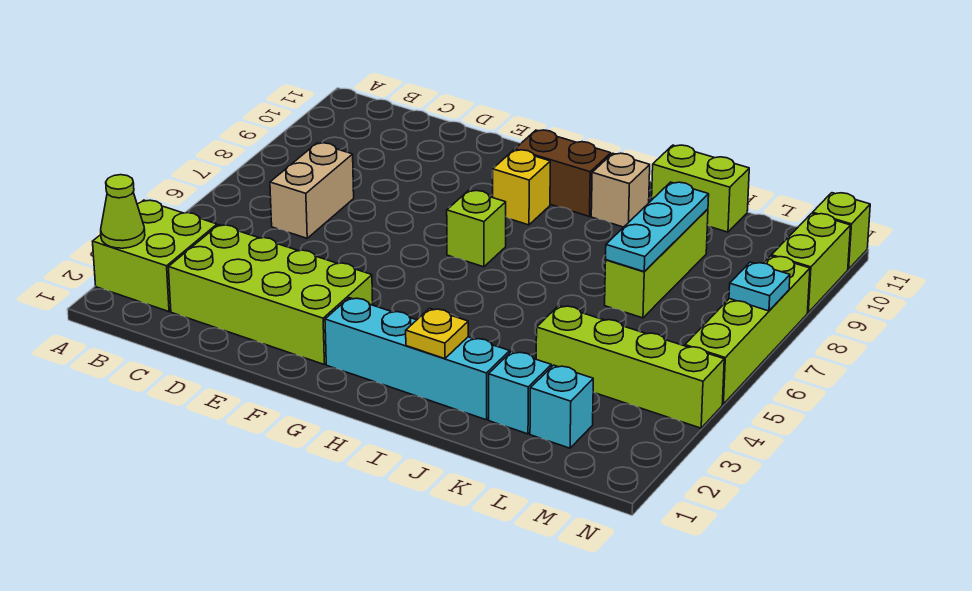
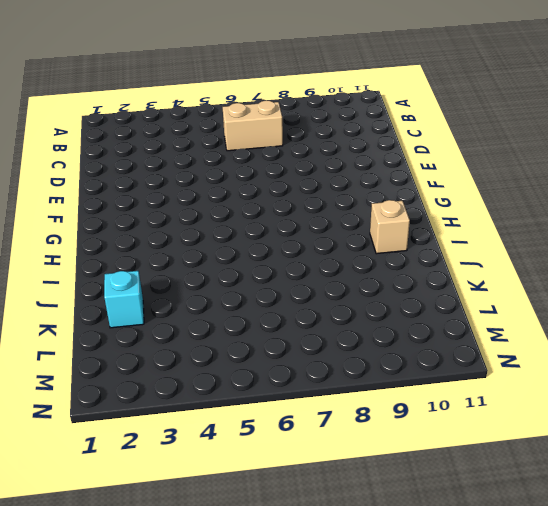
none -> lime 2x2 brick [93,200,217,312]
none -> lime 2x4 brick [168,225,373,364]
none -> cyan 1x4 brick [325,298,510,420]

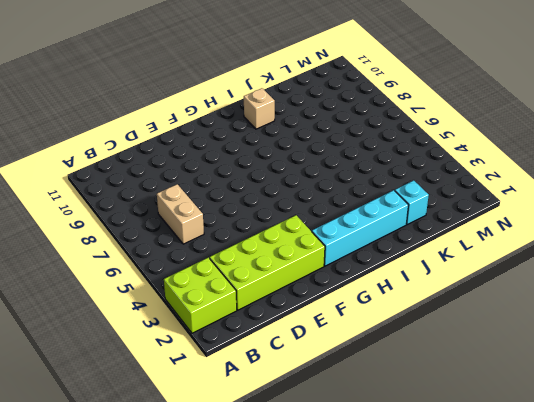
none -> lime 1x1 brick [447,190,506,267]
none -> yellow 1x1 brick [492,150,550,225]
none -> brown 1x2 brick [515,130,611,217]

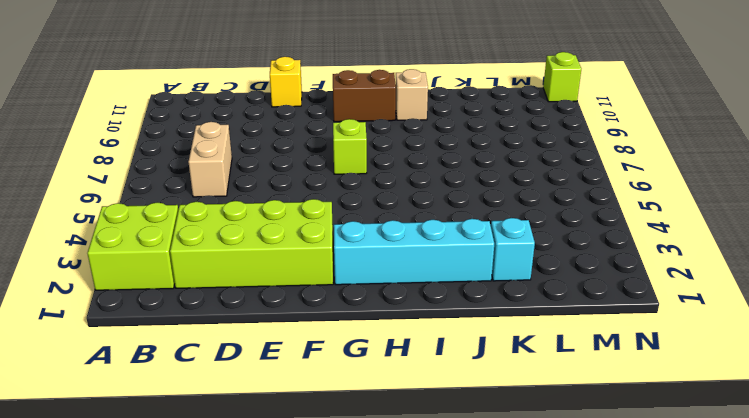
yellow 1x1 brick [270,57,302,107] -> yellow 1x1 brick moved to [492,150,550,225]
none -> lime 1x2 brick [652,145,749,232]
none -> lime 1x4 brick [536,305,724,428]
none -> lime 1x3 brick [605,209,708,318]

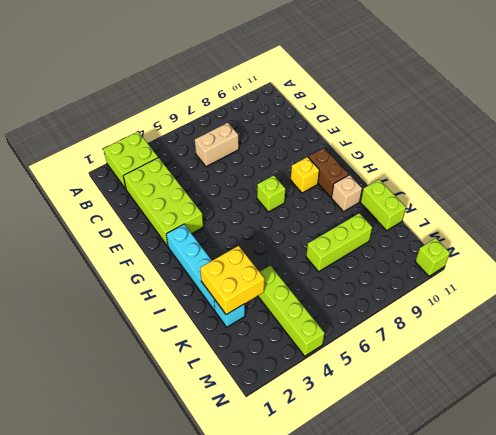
yellow 2x2 brick [200,246,264,315] -> none
none -> cyan 1x1 brick [530,365,593,448]
none -> lime 1x4 brick [685,256,810,404]
none -> lime 1x2 brick [771,213,851,312]

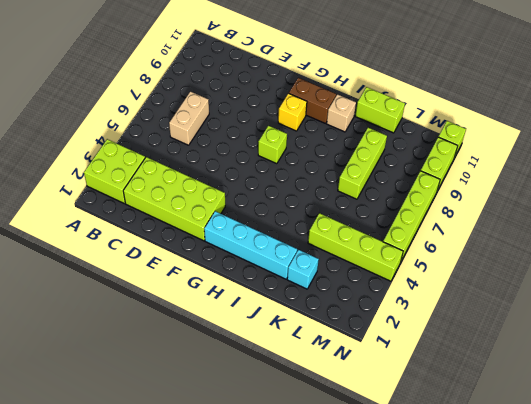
none -> cyan 1x1 brick [530,365,593,448]
none -> lime 1x1 cone [101,175,145,248]
none -> yellow 1x1 plate [406,308,468,359]

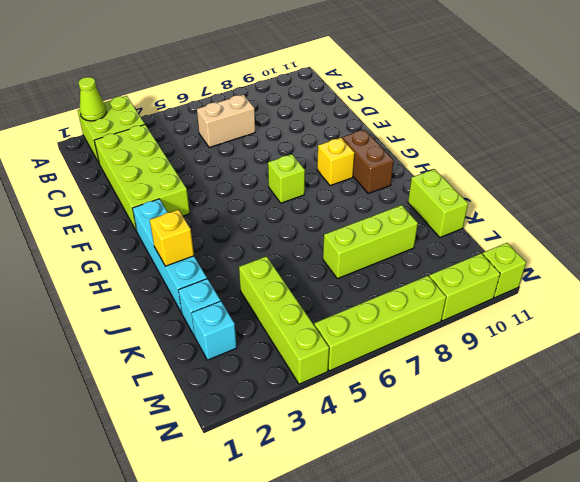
yellow 1x1 brick [150,210,194,266] -> yellow 1x1 plate [406,308,468,359]
none -> tan 1x1 brick [591,153,650,227]
none -> cyan 1x3 plate [606,182,709,272]
none -> cyan 1x1 plate [729,262,790,311]

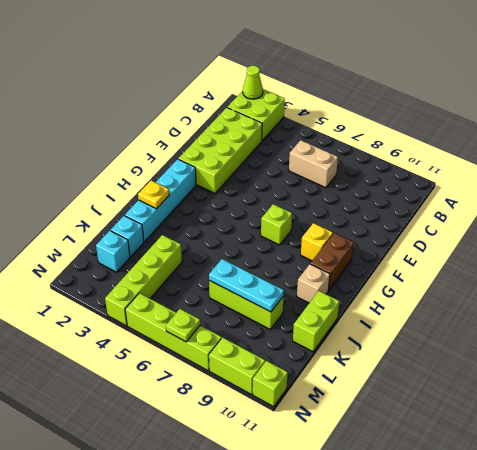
lime 1x1 plate [166,309,200,342] -> cyan 1x1 plate [729,262,790,311]

